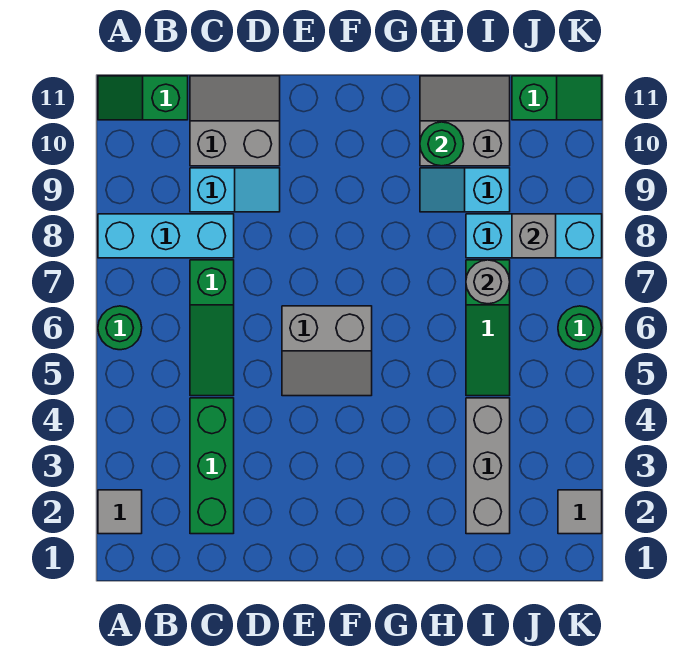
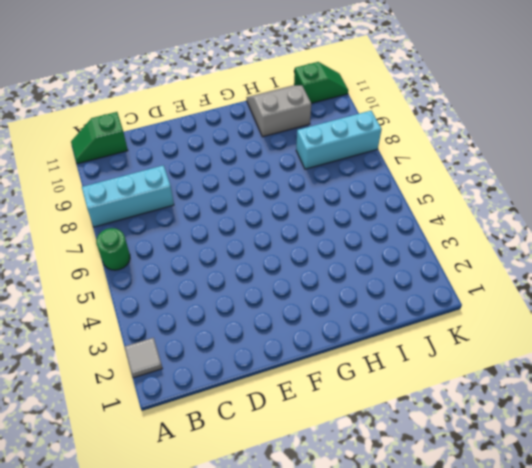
none -> green 1x3 brick [190,398,234,534]
none -> green 1x3 slope [190,260,234,396]
none -> cyan 1x2 slope [190,168,280,212]

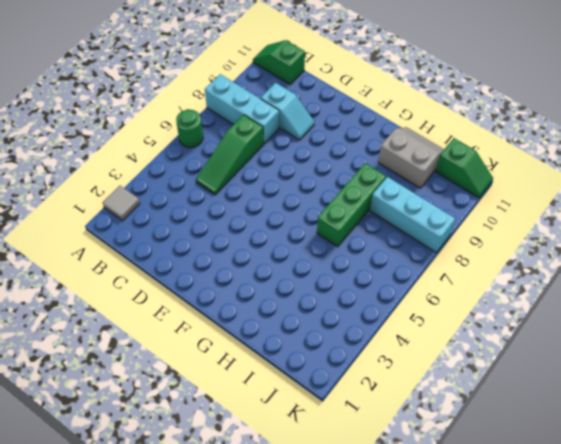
green 1x3 brick [317,163,386,247] -> green 1x3 brick moved to [190,398,234,534]
none -> grey 2x2 slope [190,76,280,166]
none -> grey 2x2 slope [282,306,372,396]
none -> cyan 1x2 slope [420,168,510,212]

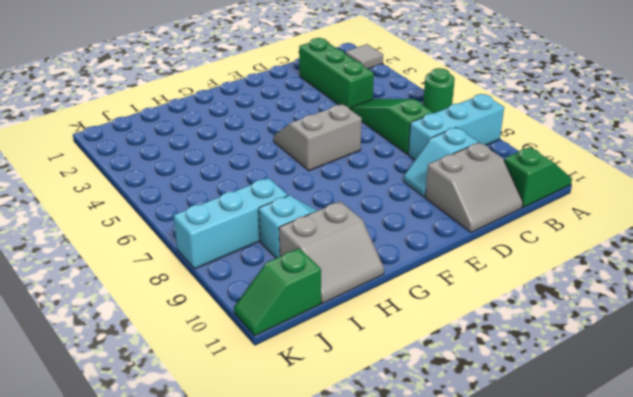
none -> grey 1x3 brick [466,398,510,534]
none -> green 1x3 slope [466,260,510,396]
none -> grey 1x1 tile [558,490,602,534]

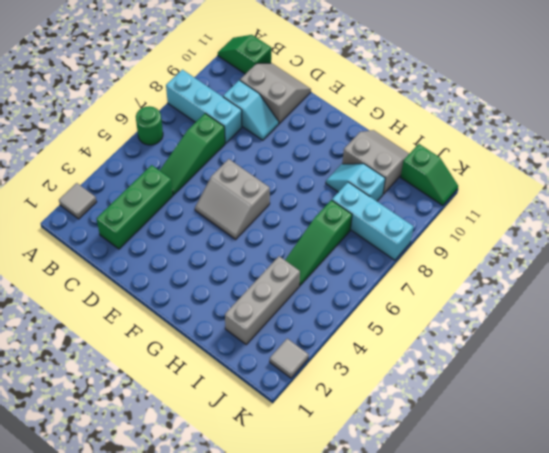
none -> green 1x1 round brick [558,306,602,350]
none -> green 1x1 round brick [420,122,464,166]
none -> grey 1x1 round brick [466,260,510,304]

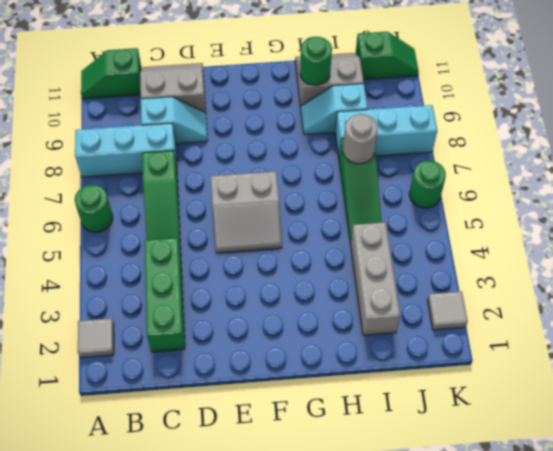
none -> grey 1x1 brick [512,214,556,258]

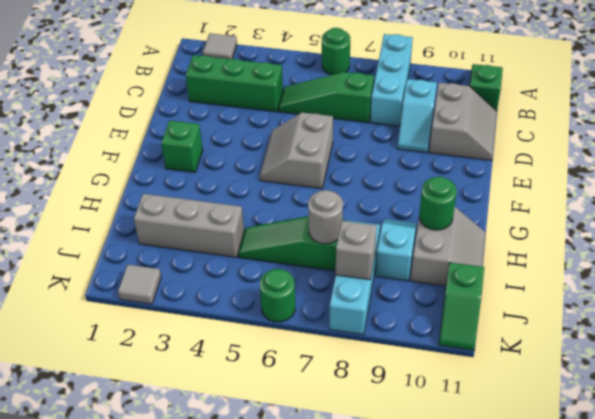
green 1x1 brick [161,120,203,172] -> none

